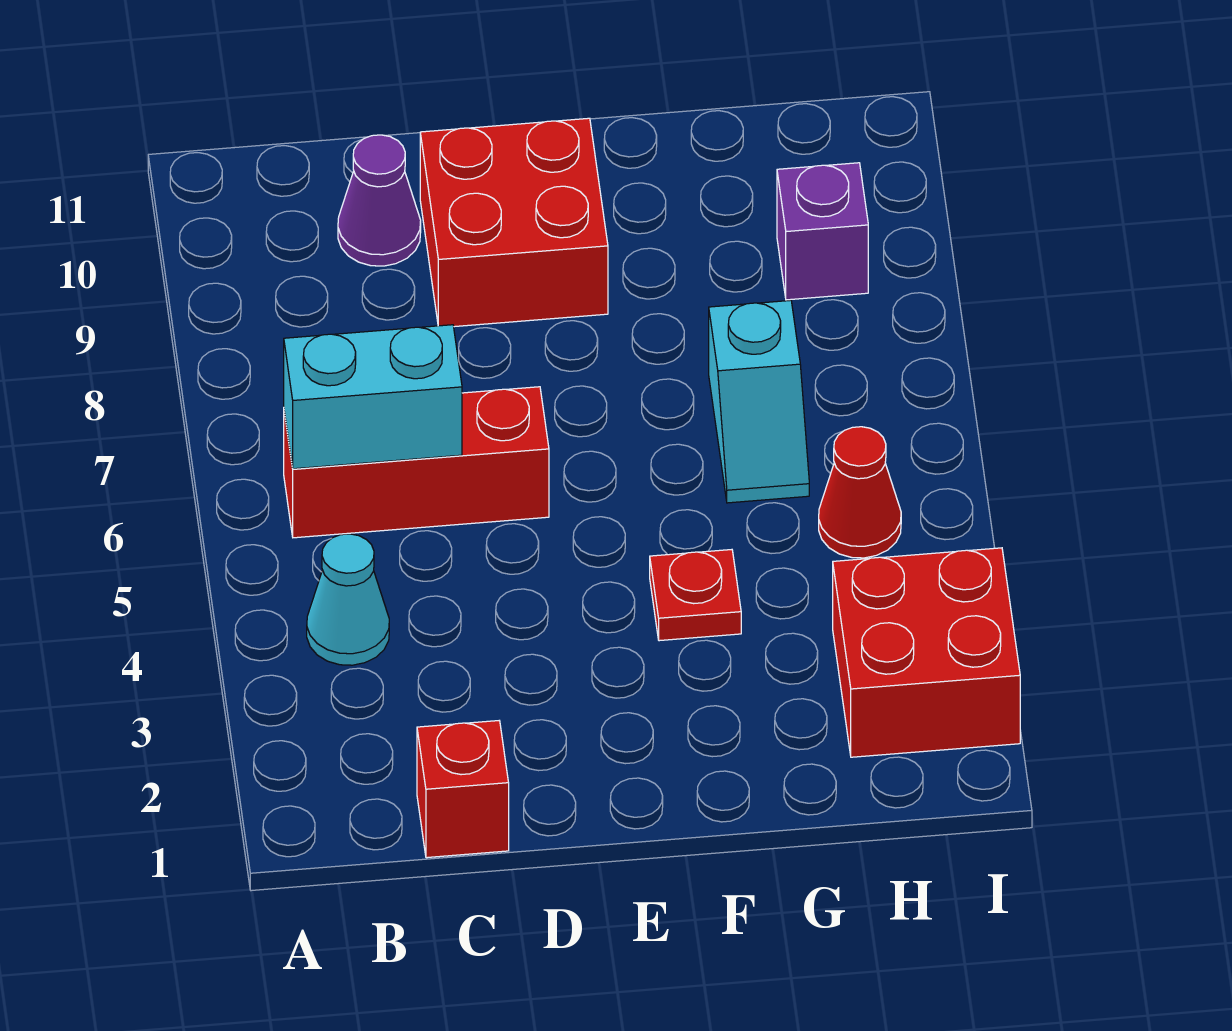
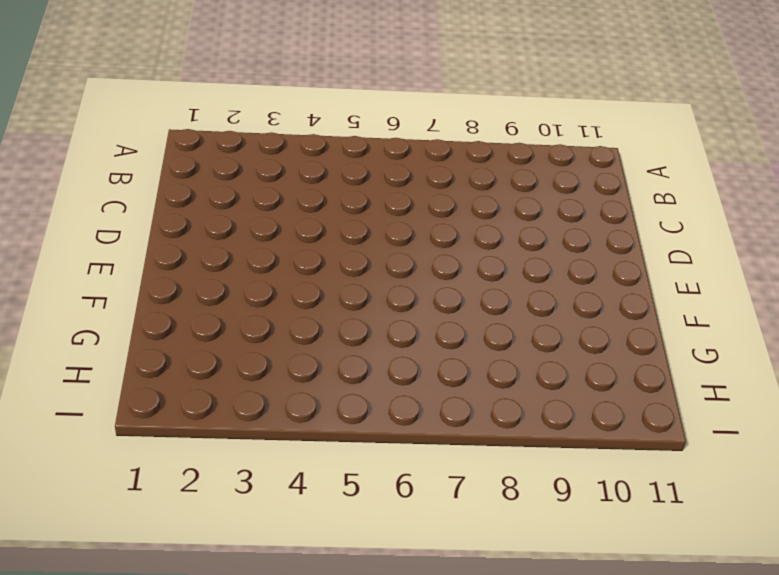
none -> cyan 1x1 cone [307,534,389,665]
none -> red 1x3 brick [284,387,549,538]

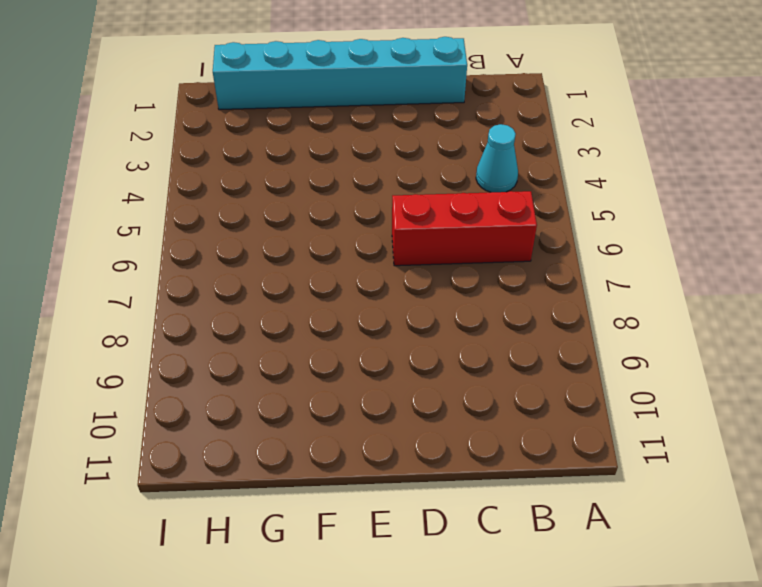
cyan 1x6 brick [213,37,467,110] -> red 1x1 brick [417,721,509,858]
none -> purple 1x1 cone [338,135,421,266]
none -> red 2x2 brick [420,118,608,327]

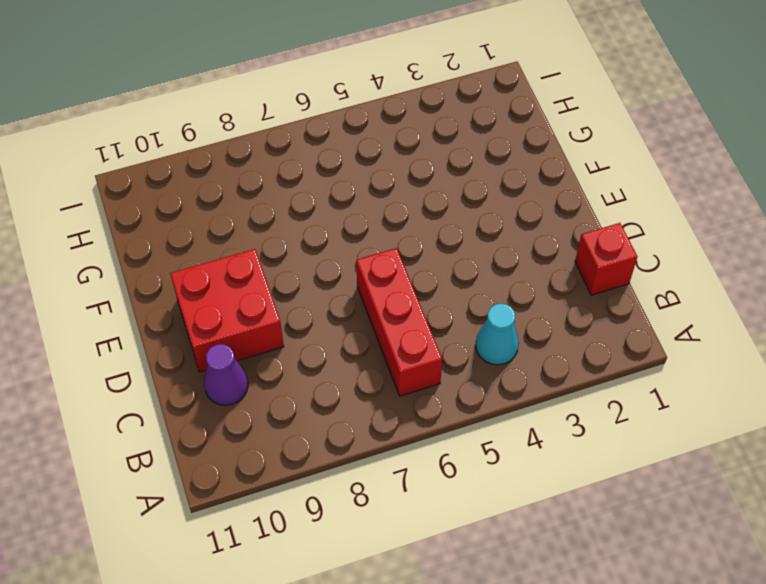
none -> red 1x1 plate [650,550,741,641]
none -> cyan 1x2 slope [709,300,809,503]

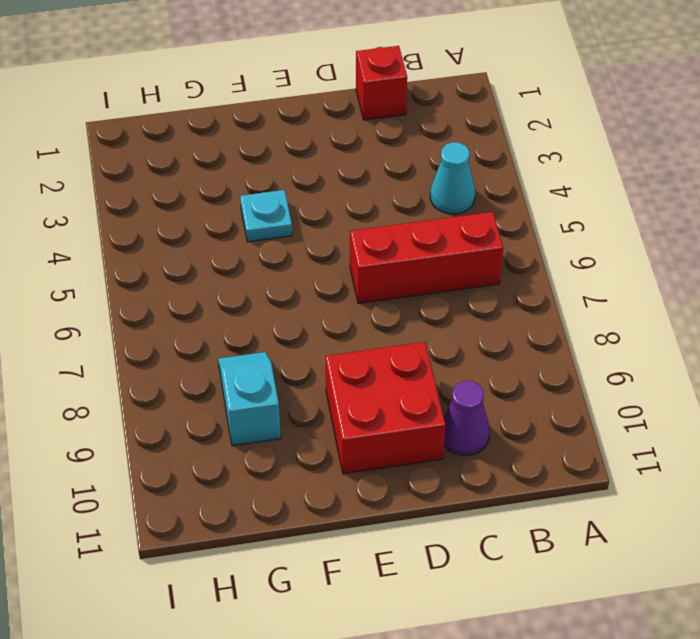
cyan 1x1 plate [240,190,292,242] -> red 1x1 plate [650,550,741,641]
cyan 1x2 slope [218,352,281,446] -> cyan 1x2 slope moved to [709,300,809,503]
none -> red 2x2 brick [833,548,1020,757]
none -> red 1x1 cone [819,427,901,558]

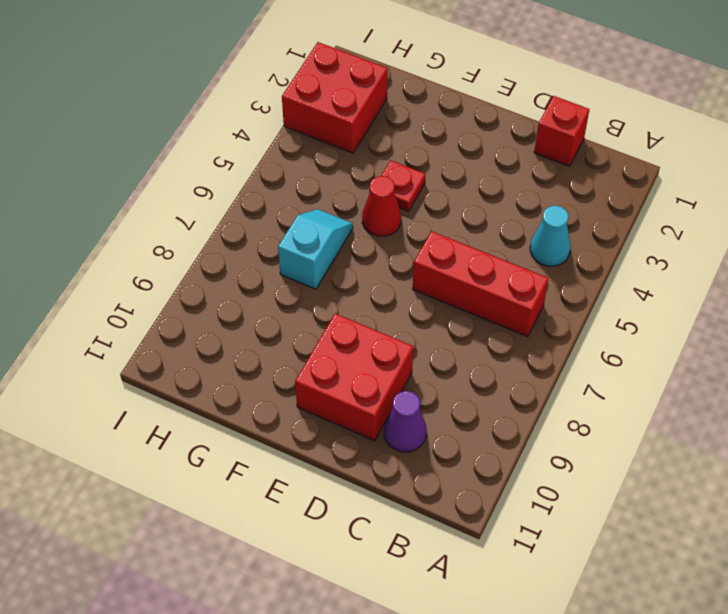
red 1x1 cone [362,176,401,236] -> red 1x1 cone moved to [819,427,901,558]
none -> purple 1x1 brick [777,163,868,300]
none -> cyan 1x2 brick [284,325,462,469]

